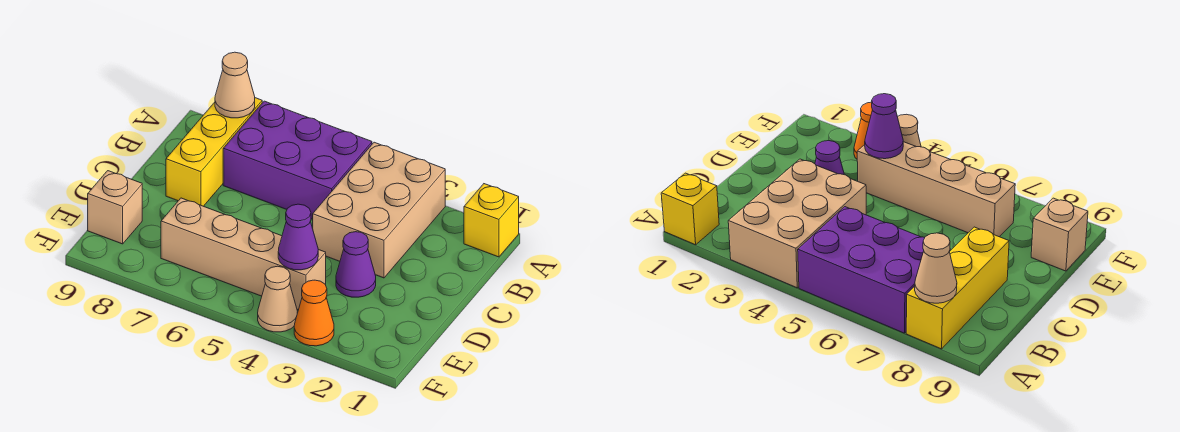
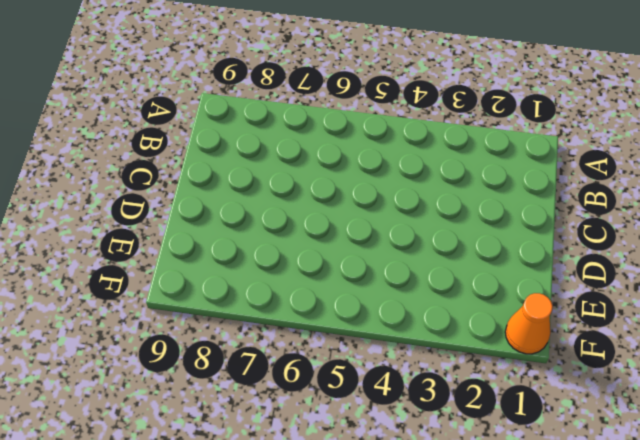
orange 1x1 cone [505,293,553,354] -> orange 1x1 cone moved to [294,280,334,346]
none -> yellow 1x1 brick [464,184,519,257]
none -> tan 2x3 brick [313,142,445,278]

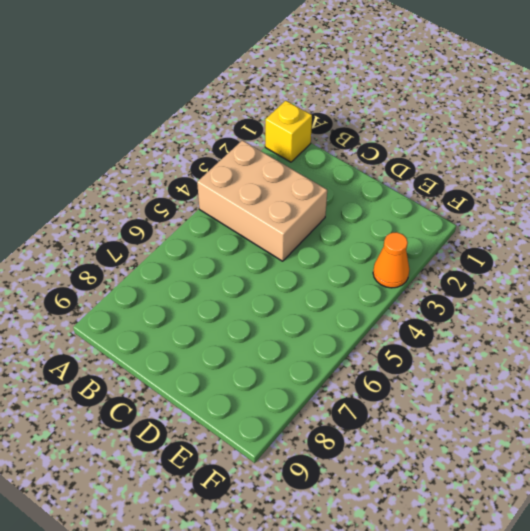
none -> purple 2x3 brick [223,101,372,219]
none -> yellow 1x3 brick [166,98,262,206]

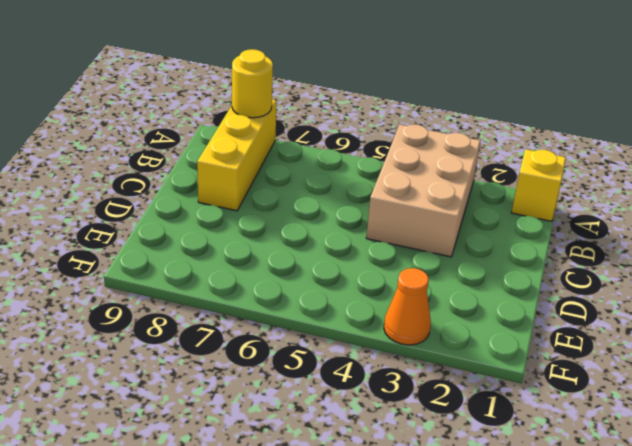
yellow 1x1 round brick [232,49,273,118] -> tan 1x1 cone [215,52,255,118]
none -> purple 2x3 brick [223,101,372,219]
none -> purple 1x1 cone [336,232,376,297]

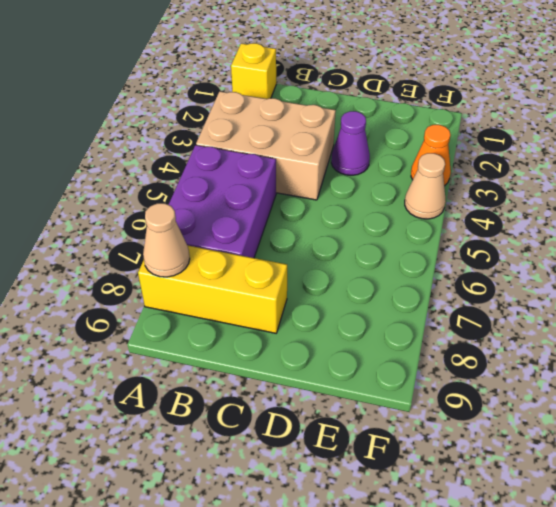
none -> tan 1x4 brick [161,198,326,310]
none -> tan 1x1 brick [88,171,142,244]

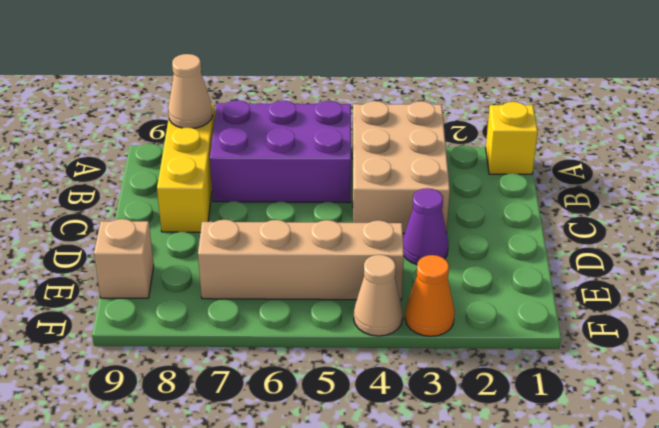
none -> purple 1x1 cone [278,204,318,270]

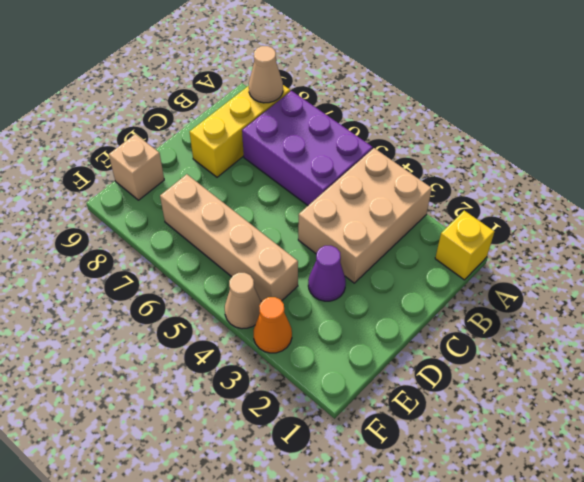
none -> purple 1x1 cone [278,204,318,270]

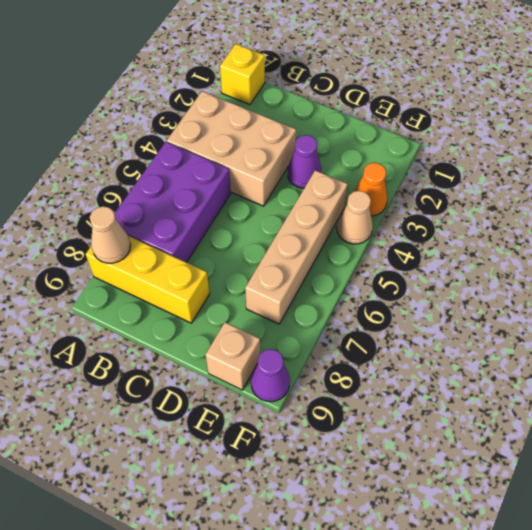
purple 1x1 cone [251,349,290,402] -> purple 1x1 cone moved to [278,204,318,270]

